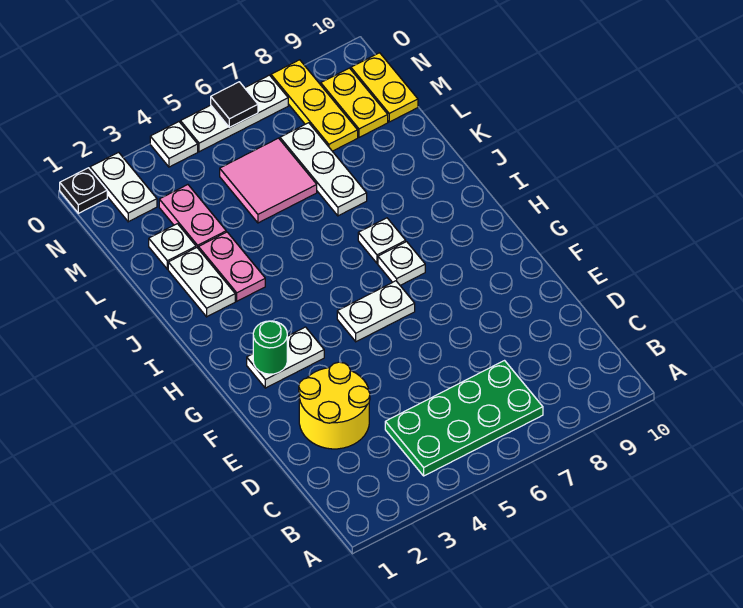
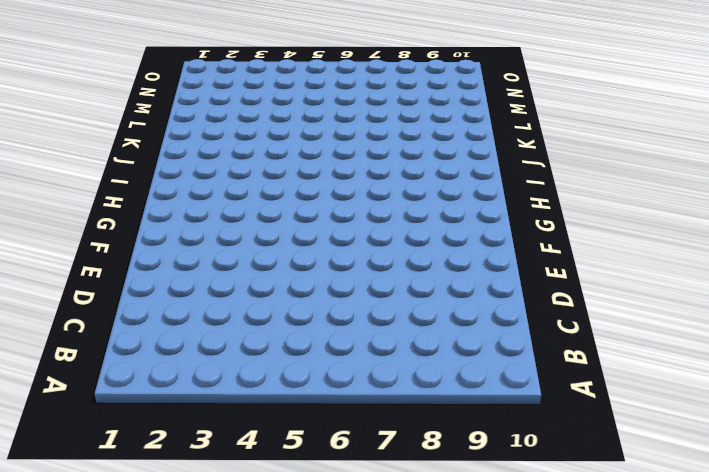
none -> green 2x4 plate [385,361,543,476]
none -> yellow 2x2 round brick [299,362,370,449]
none -> white 1x2 plate [247,327,324,388]

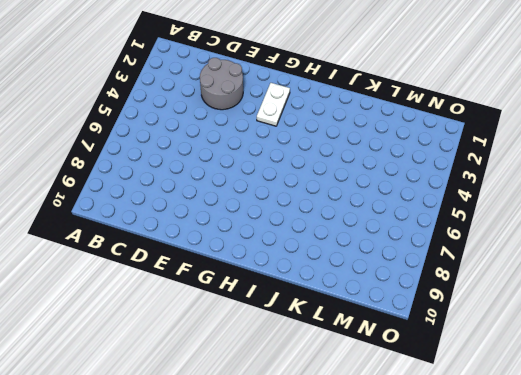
grey 2x2 round brick [200,58,243,110] -> yellow 2x2 round brick [299,362,370,449]
none -> green 2x4 plate [385,361,543,476]
none -> white 1x2 plate [337,281,415,342]
none -> white 1x1 plate [378,242,425,285]

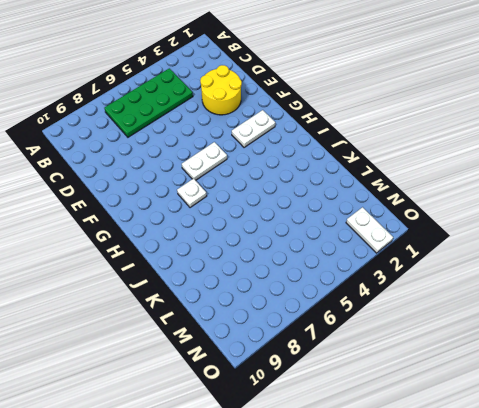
none -> white 1x1 plate [358,218,406,263]
none -> white 1x2 plate [168,248,235,317]
none -> pink 1x2 plate [198,232,265,301]

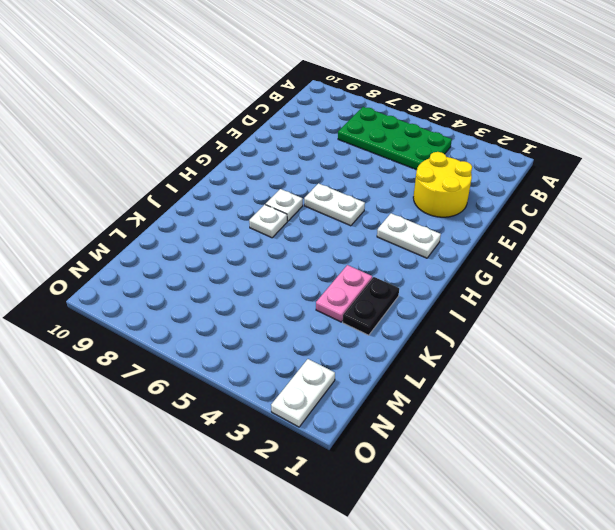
black 1x2 plate [343,277,399,335] -> white 1x2 plate [168,248,235,317]
none -> white 1x3 plate [280,123,367,216]
none -> white 1x1 plate [149,224,196,269]
none -> pink 1x2 plate [159,185,226,248]

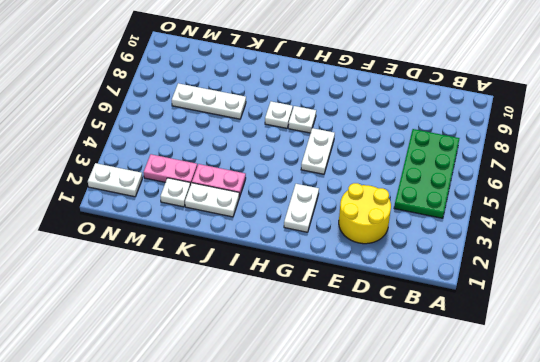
none -> pink 2x2 tile [220,138,317,223]
none -> yellow 1x3 plate [271,60,358,151]
none -> yellow 1x2 plate [321,68,388,137]

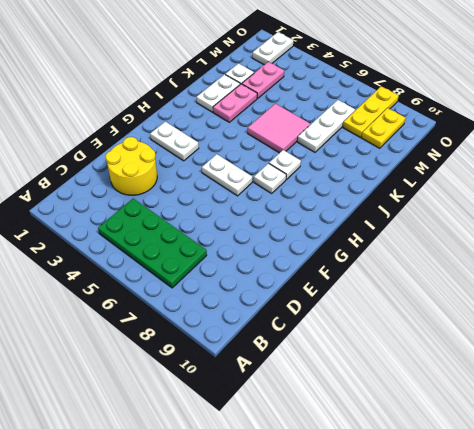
pink 2x2 tile [248,104,310,153] -> pink 2x2 tile moved to [220,138,317,223]
none -> yellow 1x2 plate [351,53,418,122]
none -> black 1x1 plate [60,168,107,213]
none -> white 1x1 plate [150,122,198,167]

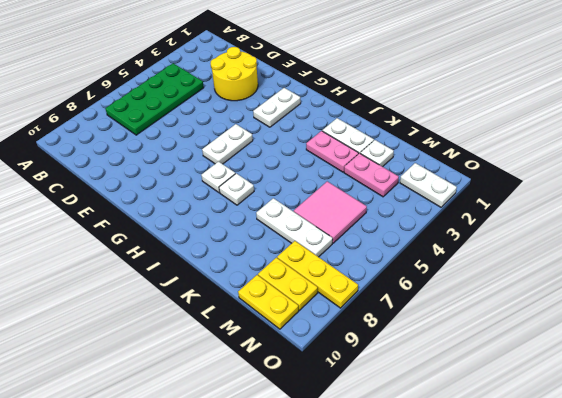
none -> black 1x1 plate [60,168,107,213]
none -> white 1x1 plate [150,122,198,167]
none -> white 1x3 plate [181,75,288,152]

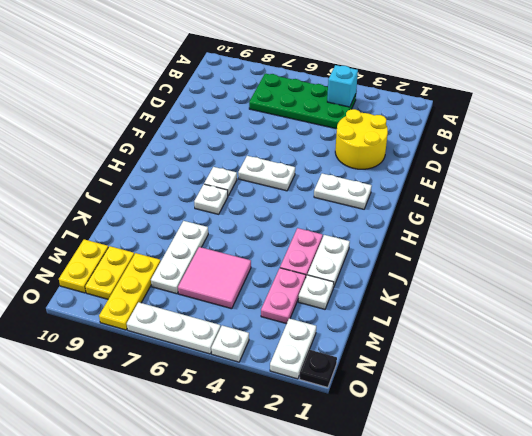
cyan 1x1 brick [327,65,358,107] -> none
none -> green 1x1 round brick [253,321,287,374]
none -> black 1x1 tile [211,82,258,127]

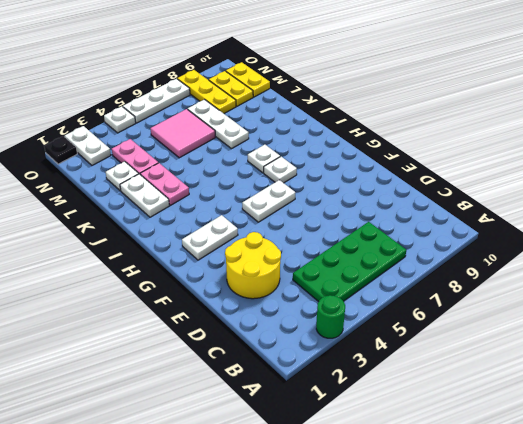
green 1x1 round brick [316,295,345,338] -> green 1x1 round brick moved to [253,321,287,374]
none -> black 1x1 tile [211,82,258,127]

